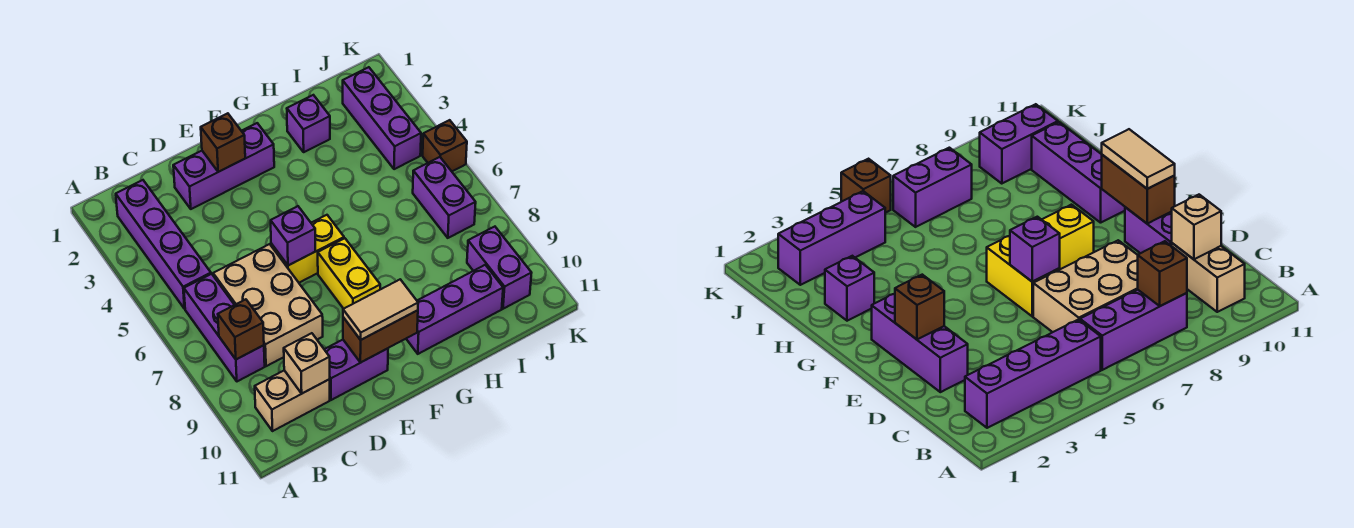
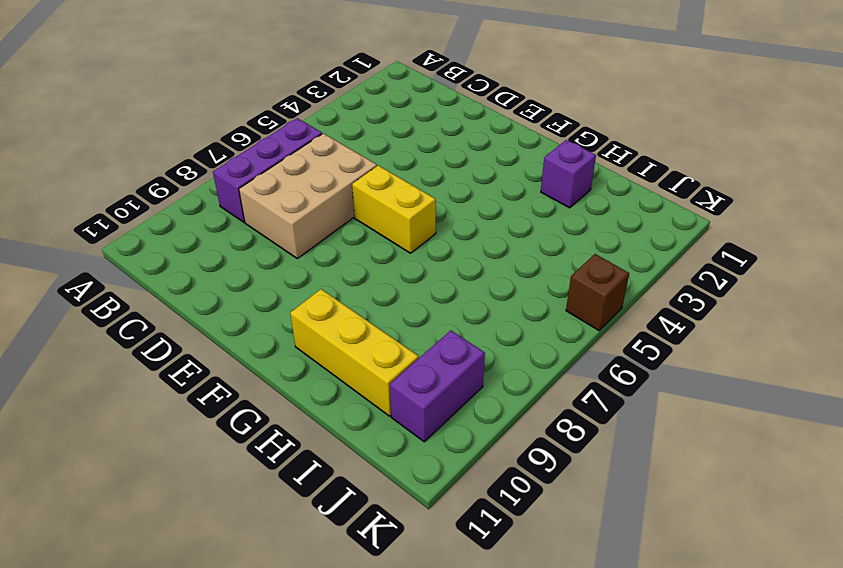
yellow 1x3 brick [290,289,419,416] -> purple 1x3 brick [406,265,503,354]
none -> purple 1x4 brick [116,180,211,309]
none -> tan 1x2 brick [255,370,330,431]
none -> purple 1x3 brick [173,123,274,209]

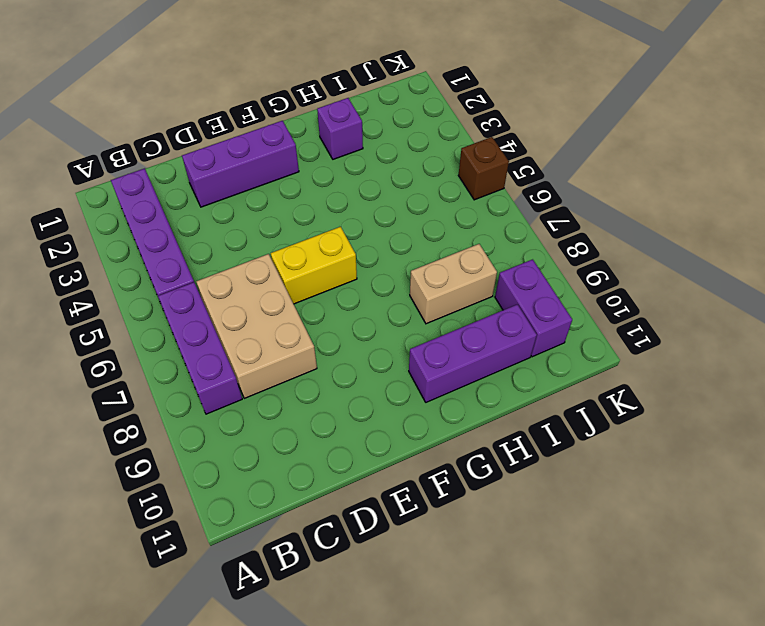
tan 1x2 brick [410,244,497,324] -> tan 1x2 brick moved to [255,370,330,431]
none -> purple 1x2 brick [324,340,388,400]
none -> yellow 1x2 brick [318,238,380,309]
none -> purple 1x3 brick [343,67,421,169]

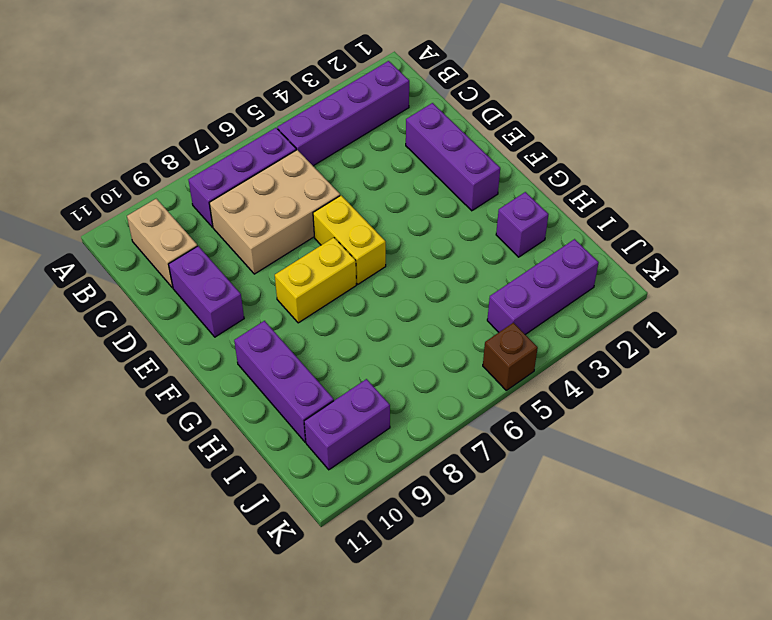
none -> purple 1x2 brick [413,157,476,238]
none -> brown 1x1 brick [218,299,264,359]
none -> tan 1x1 brick [284,333,330,393]

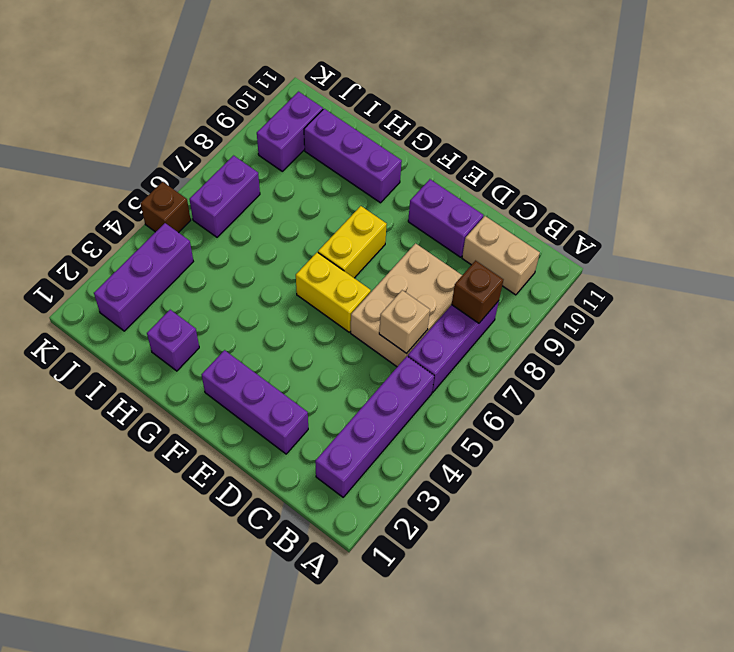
tan 1x1 brick [379,290,430,354] -> tan 1x1 brick moved to [284,333,330,393]
none -> brown 1x1 brick [201,113,245,172]
none -> purple 1x1 brick [271,206,315,265]
none -> brown 1x2 brick [343,310,418,362]

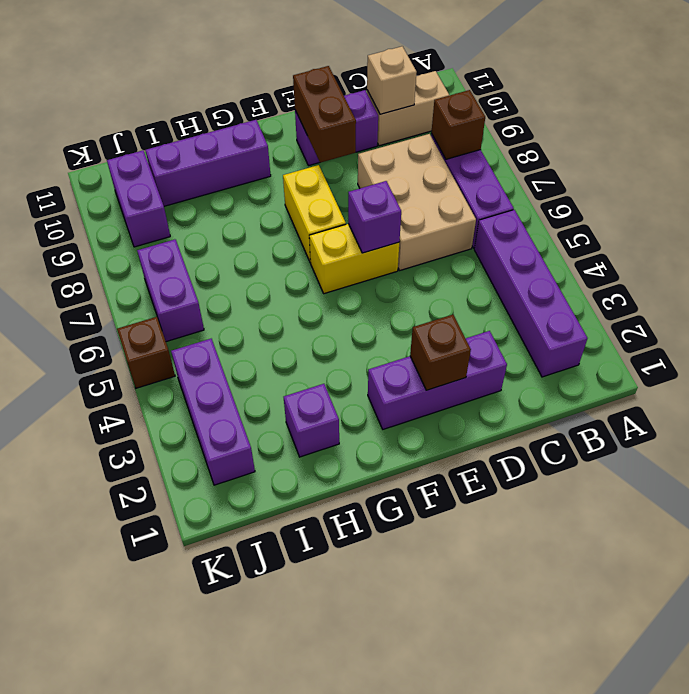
brown 1x2 brick [293,66,356,163] -> brown 1x2 brick turned to [343,310,418,362]
none -> tan 1x2 tile [343,279,418,340]

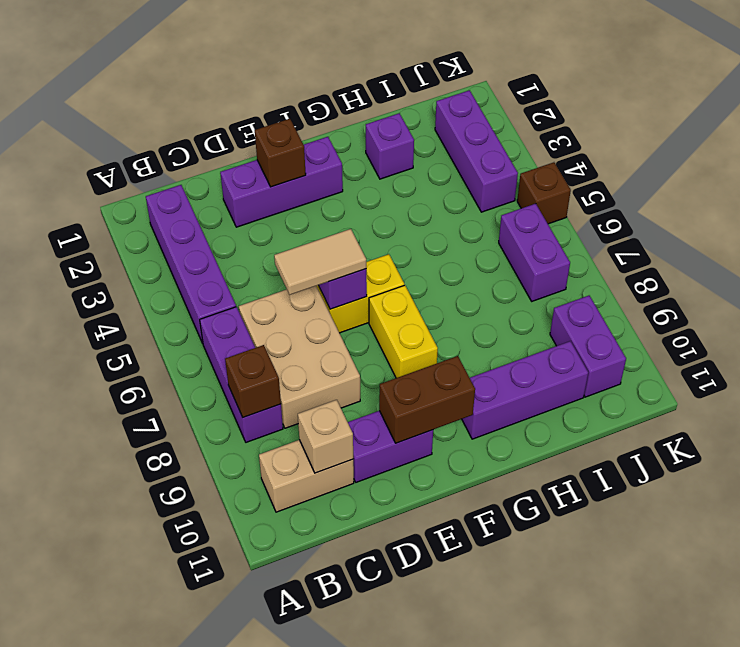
tan 1x2 tile [274,229,366,295] -> tan 1x2 tile moved to [343,279,418,340]

